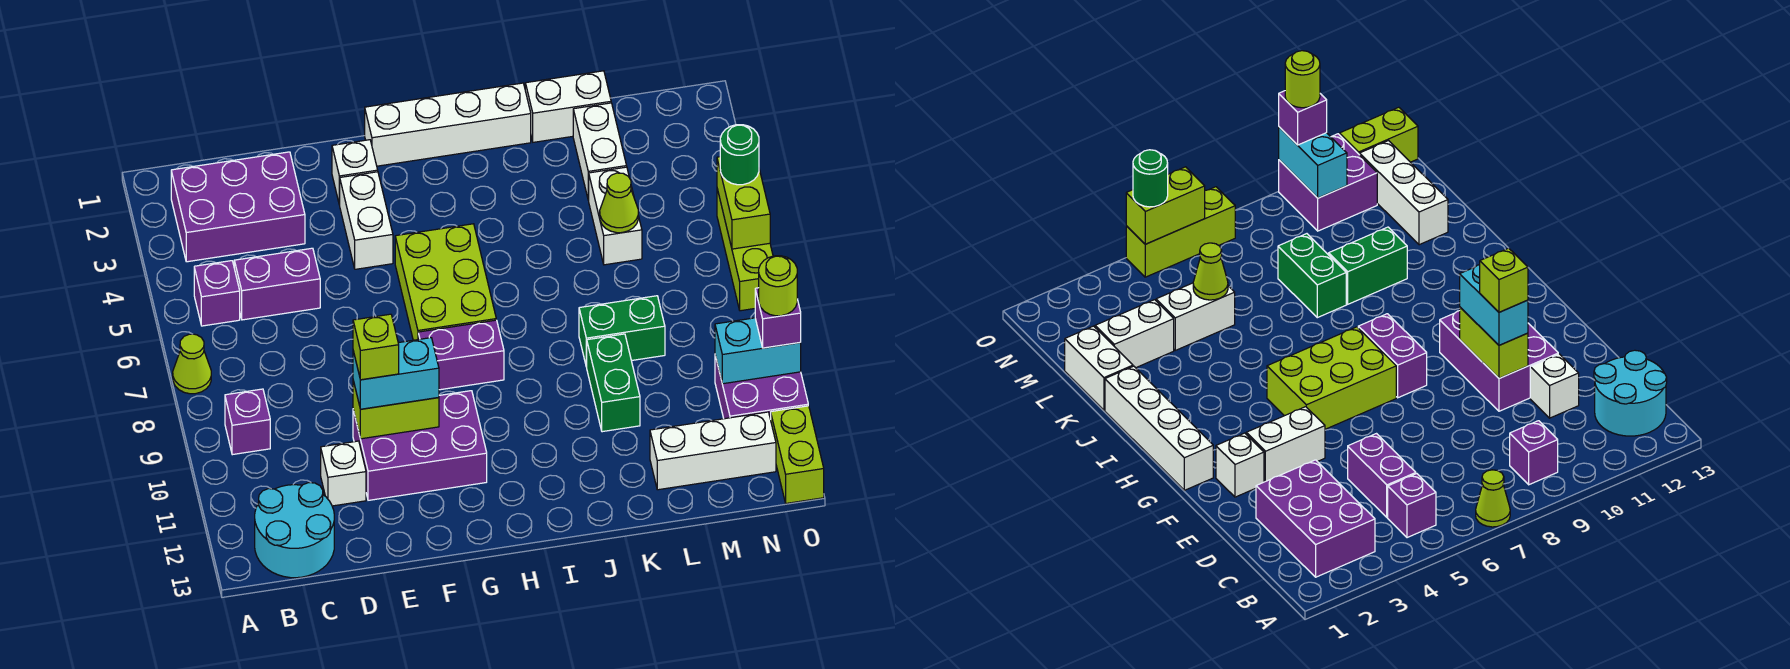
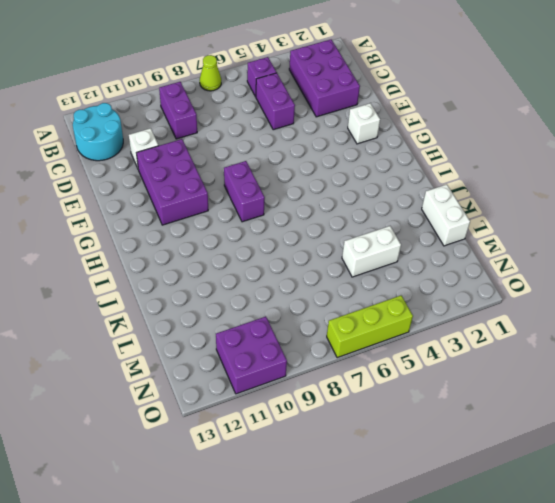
purple 1x2 brick [159,82,197,139] -> purple 1x1 brick [225,389,270,455]
none -> white 1x2 brick [340,172,393,269]
none -> white 1x4 brick [365,83,531,166]
none -> lime 2x3 brick [395,224,496,340]
none -> green 1x2 brick [579,296,665,367]

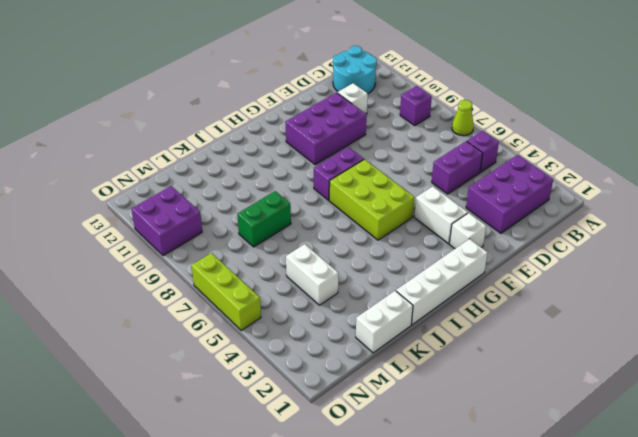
none -> green 1x2 brick [587,334,640,432]
none -> white 1x2 brick [573,103,627,200]
none -> white 1x3 brick [650,412,776,490]
none -> lime 1x2 brick [771,406,824,503]

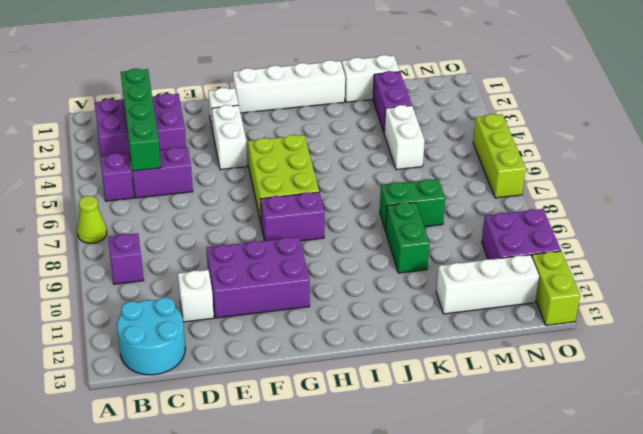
green 1x4 brick [121,69,161,171] -> none
purple 1x2 brick [373,71,412,132] -> white 1x2 brick [573,103,627,200]
none -> lime 1x2 brick [353,381,439,439]
none -> lime 1x1 cone [600,173,638,233]
none -> cyan 1x2 brick [715,318,801,384]
none -> lime 1x2 brick [717,157,770,249]

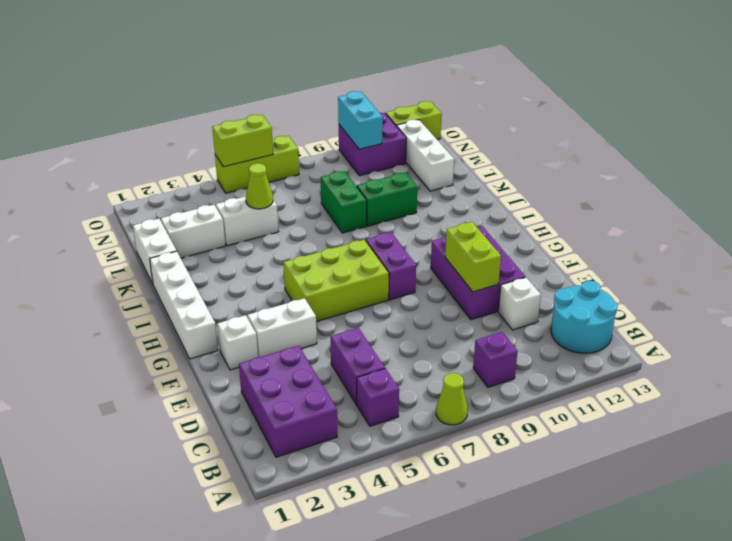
none -> cyan 1x2 brick [353,338,439,409]
none -> green 1x1 round brick [720,125,759,185]
none -> purple 1x1 brick [755,288,801,348]
none -> lime 1x1 brick [353,314,399,380]

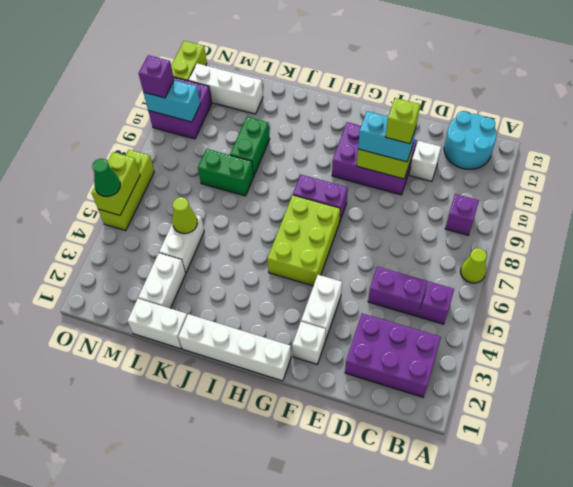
green 1x1 cone [92,159,120,197] -> green 1x1 round brick [720,125,759,185]
none -> lime 1x1 round brick [759,256,797,316]

